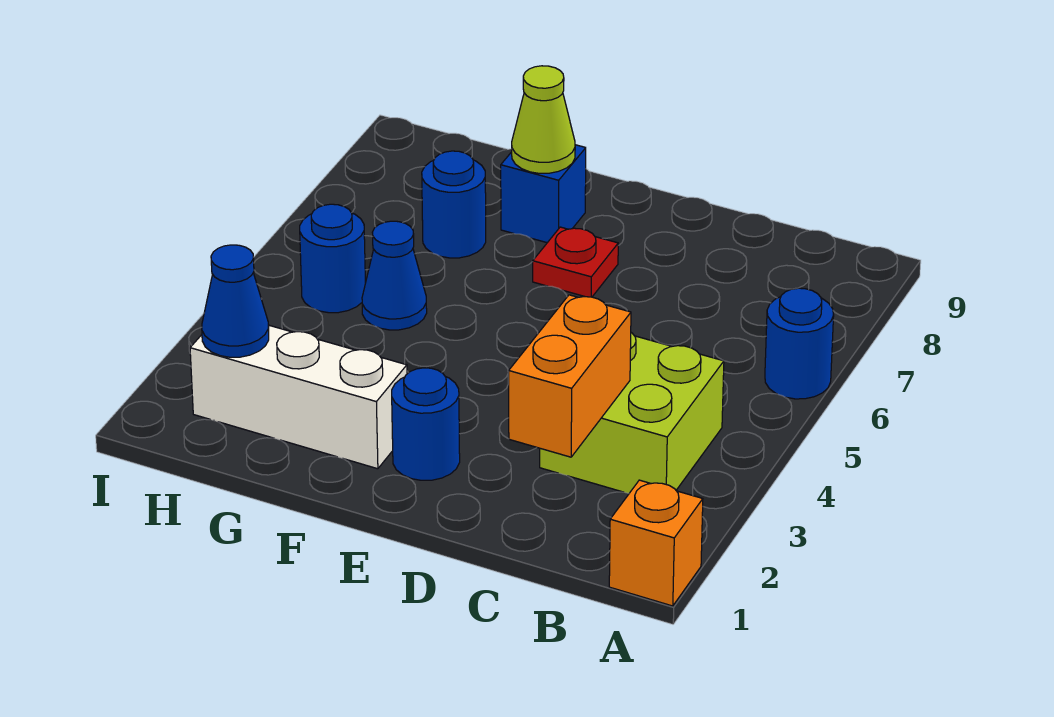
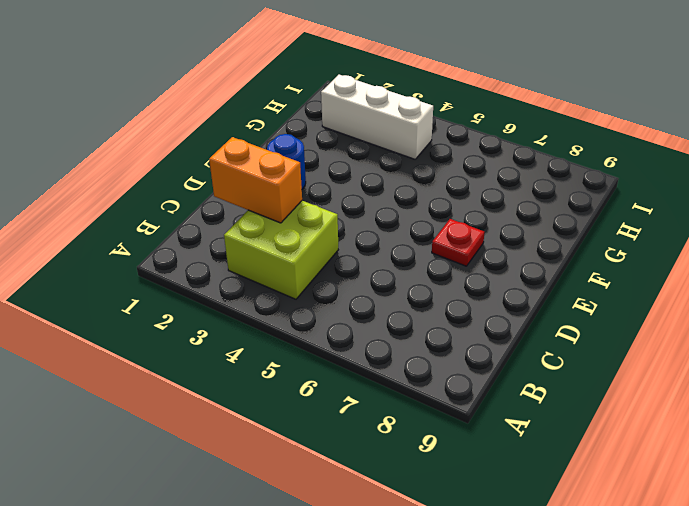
white 1x3 brick [321,75,433,159] -> white 1x3 brick turned to [190,325,407,469]
none -> orange 1x1 brick [609,480,703,606]
none -> blue 1x1 round brick [765,288,834,399]
none -> blue 1x1 brick [501,145,586,243]

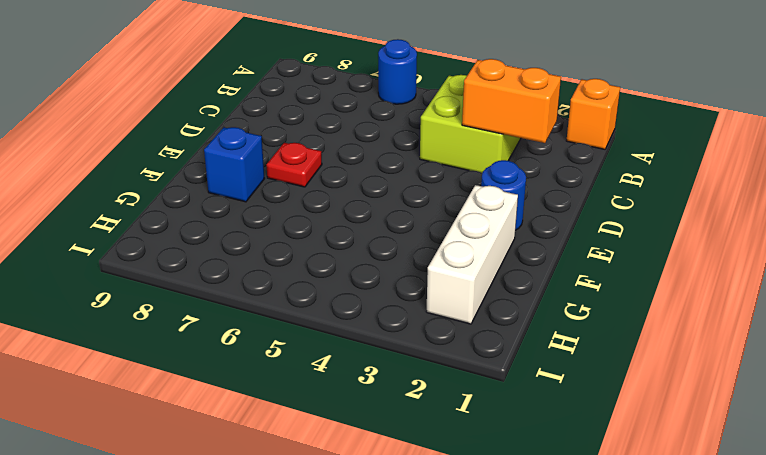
none -> blue 1x1 cone [362,221,427,330]
none -> blue 1x1 round brick [422,151,486,258]
none -> blue 1x1 round brick [300,204,365,313]

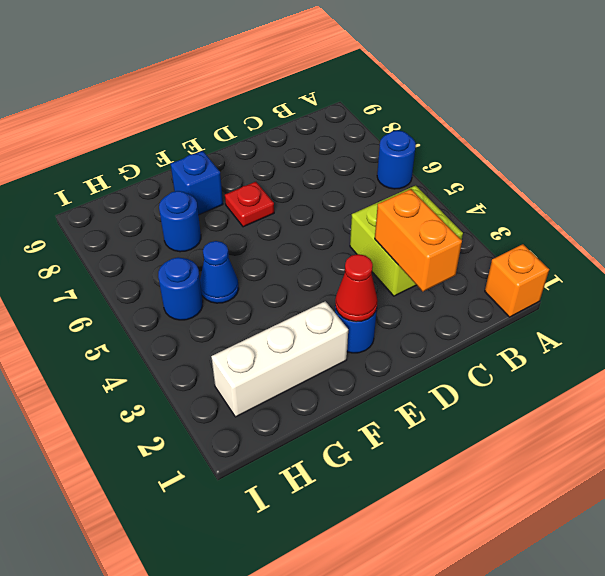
red 1x1 cone [335,254,378,322] -> none
none -> lime 1x1 cone [512,66,575,173]
none -> blue 1x1 cone [202,245,269,357]

